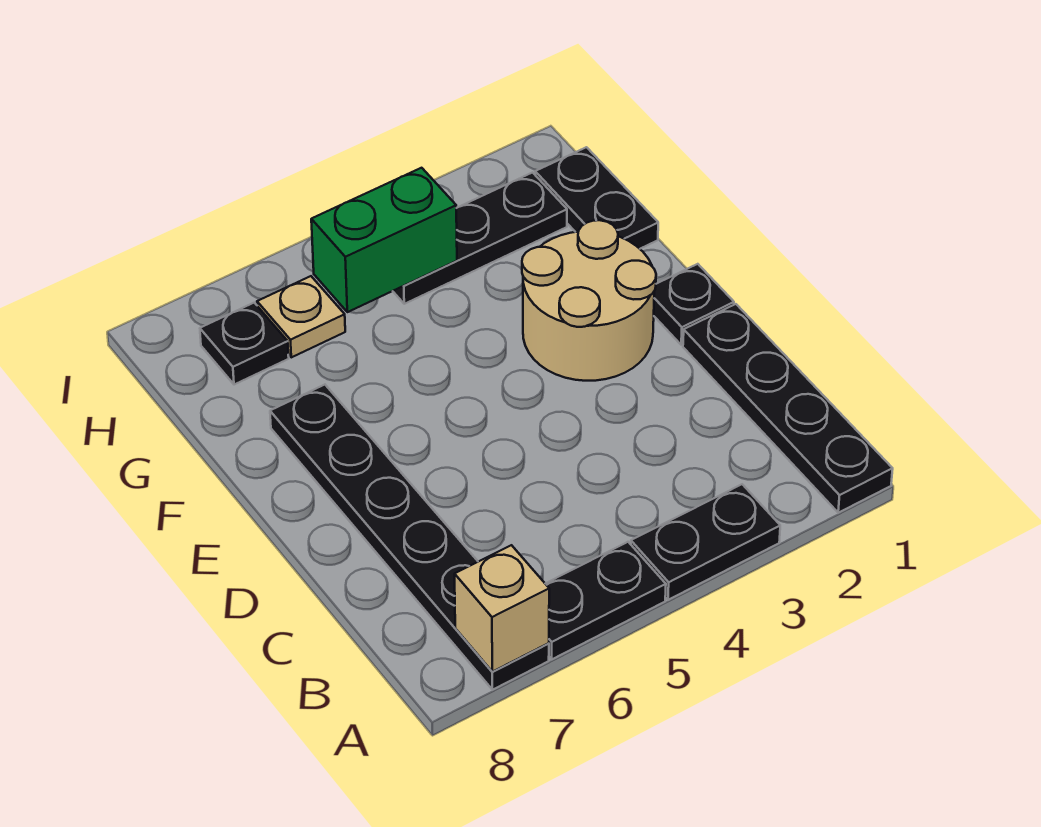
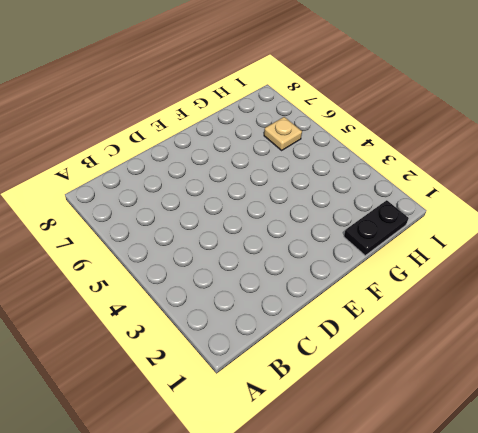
none -> black 1x4 plate [683,304,893,513]
none -> black 1x2 plate [631,484,780,600]
none -> black 1x2 plate [545,542,666,659]

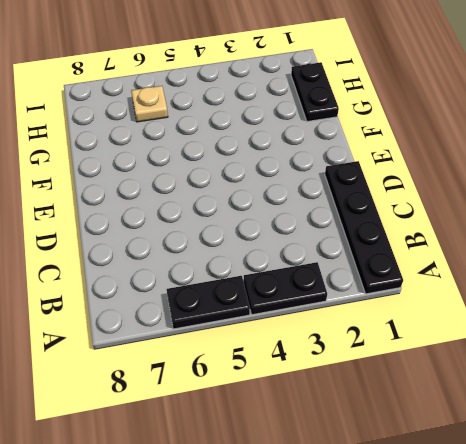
none -> black 1x6 plate [270,385,549,690]
none -> black 1x1 plate [654,264,734,345]
none -> tan 2x2 round brick [522,220,656,381]

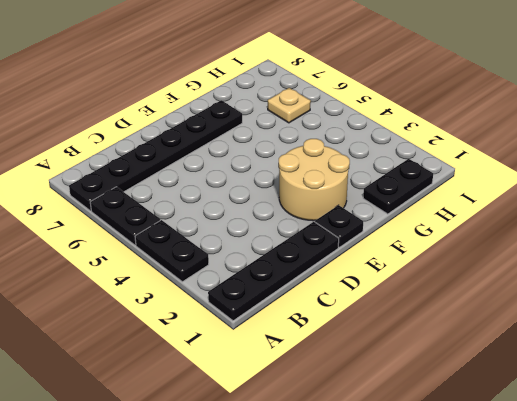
none -> black 1x3 plate [393,173,567,304]
none -> black 1x1 plate [200,303,289,385]
none -> tan 1x1 brick [455,545,549,672]

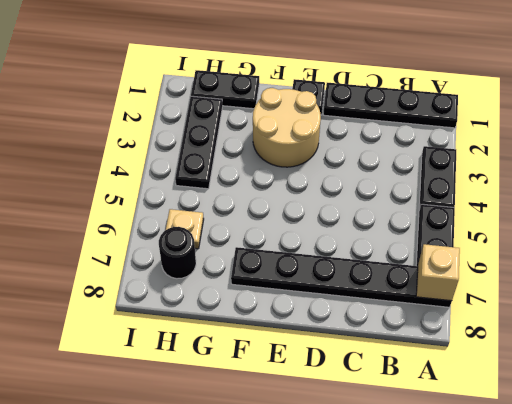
black 1x1 round brick [159,227,196,279] -> black 1x1 plate [200,303,289,385]
none -> green 1x2 brick [311,168,457,312]

